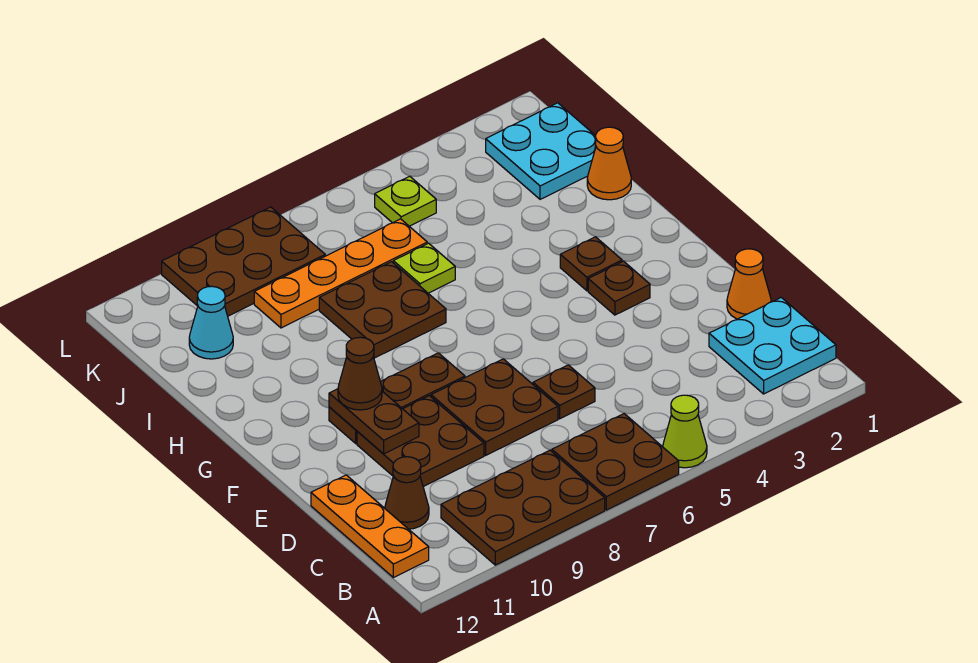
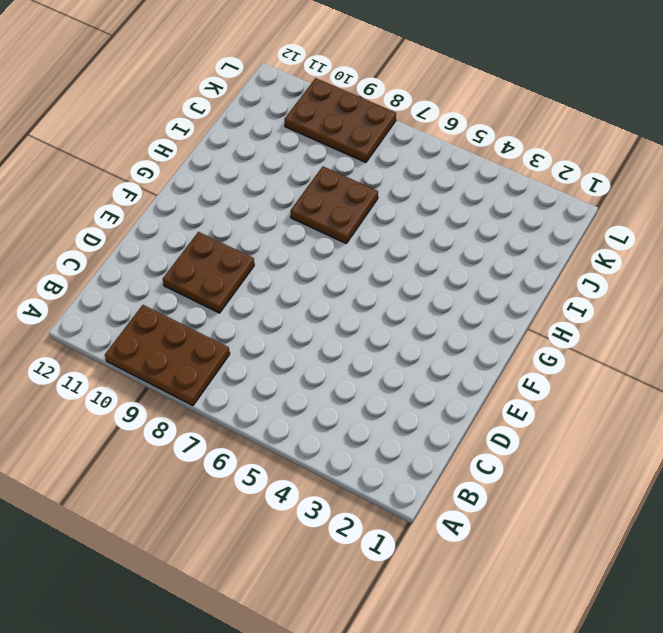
none -> lime 1x1 cone [663,395,707,468]
none -> brown 2x2 plate [552,414,679,510]
none -> cyan 2x2 plate [709,298,836,394]

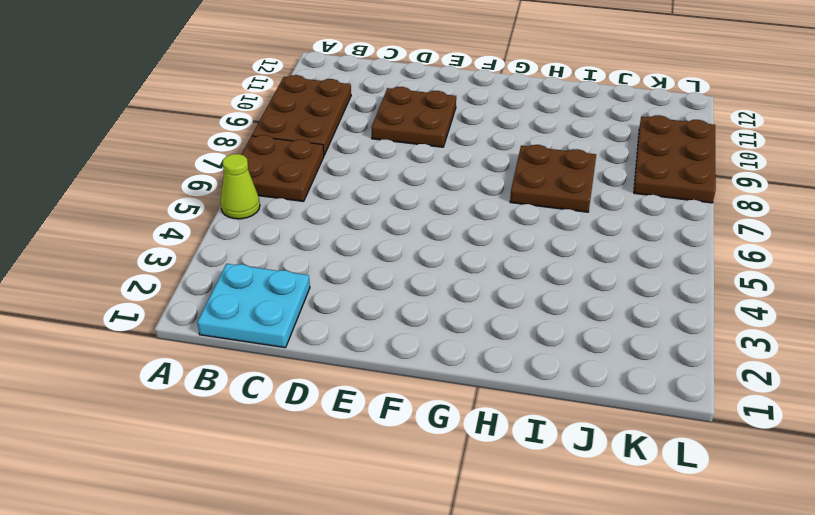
none -> orange 1x3 plate [311,475,429,578]
none -> brown 1x1 cone [385,457,429,529]
none -> orange 1x1 cone [727,249,771,319]

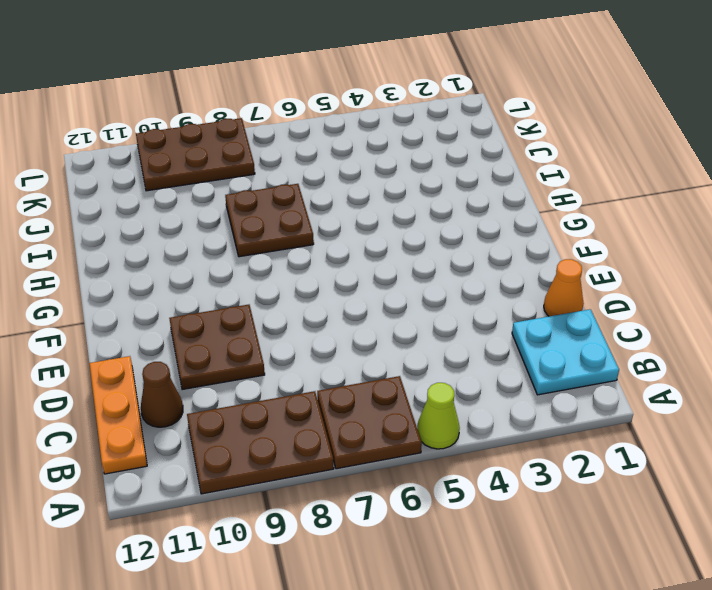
none -> brown 1x1 plate [533,365,595,419]
none -> brown 2x2 plate [431,359,558,455]
none -> brown 1x1 plate [588,261,650,315]

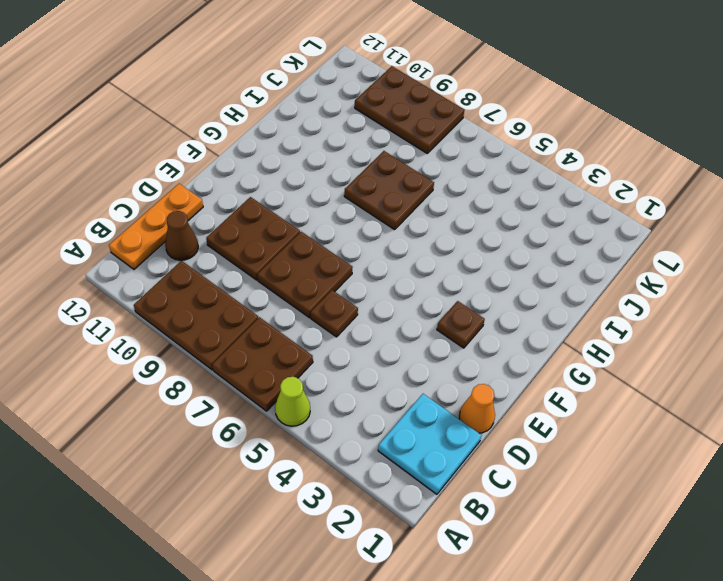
none -> brown 1x3 plate [329,353,465,443]
none -> brown 1x1 plate [560,237,622,291]
none -> orange 1x1 cone [587,127,631,200]

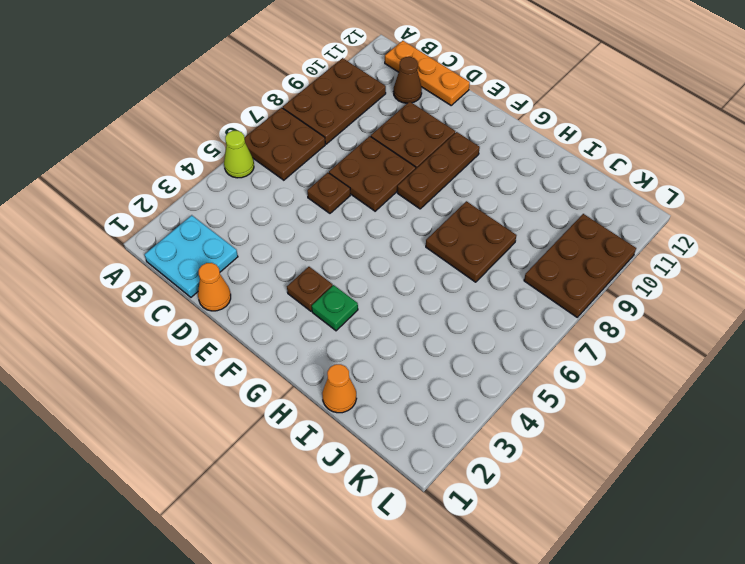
green 1x1 plate [312,285,358,331] -> brown 1x1 plate [560,237,622,291]
none -> lime 1x1 plate [393,243,455,293]
none -> cyan 2x2 plate [486,103,596,199]
none -> orange 1x4 plate [254,219,427,328]

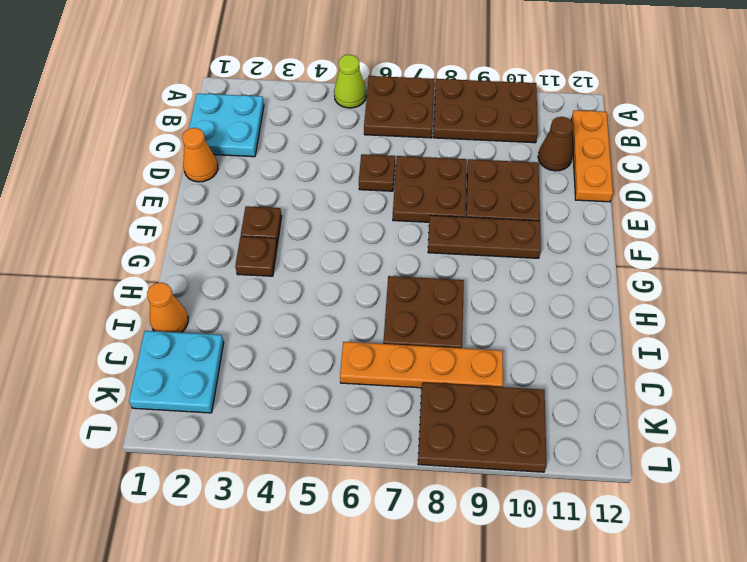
none -> lime 1x1 plate [393,243,455,293]
none -> cyan 1x1 cone [189,286,233,359]
none -> lime 1x1 plate [375,176,436,226]

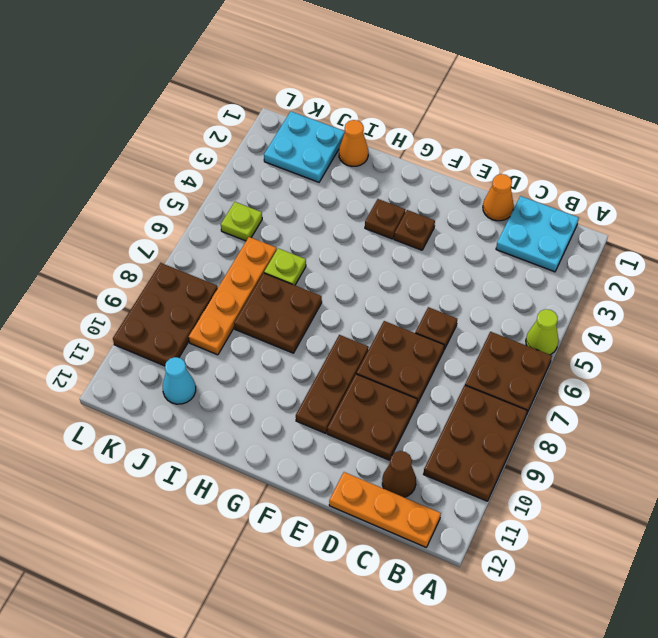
none -> brown 1x2 plate [329,389,419,454]
none -> brown 1x1 cone [338,337,382,410]

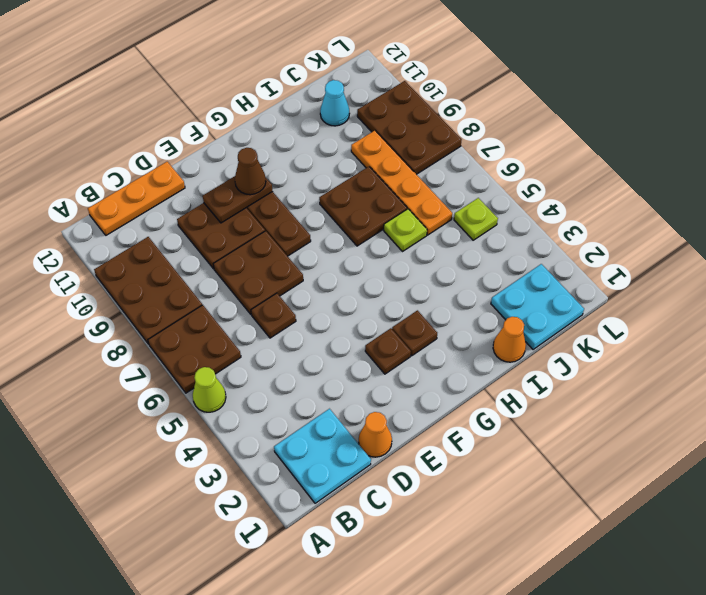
none -> brown 1x1 cone [385,457,429,529]

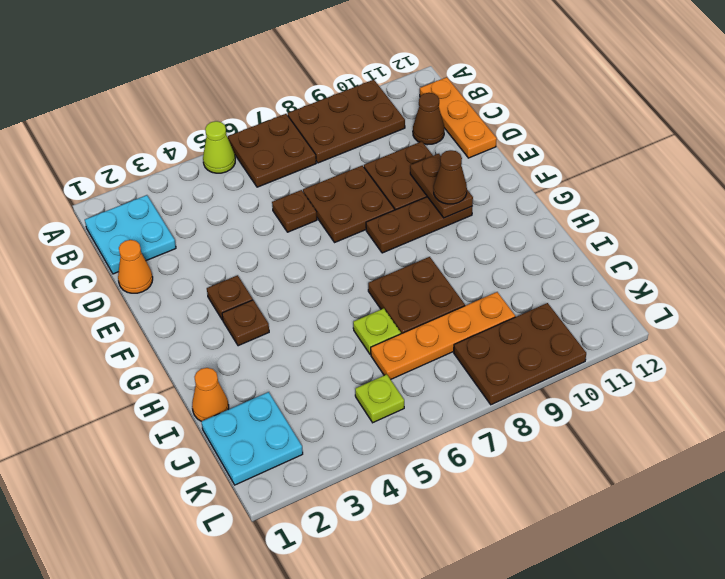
none -> cyan 1x1 cone [189,286,233,359]

